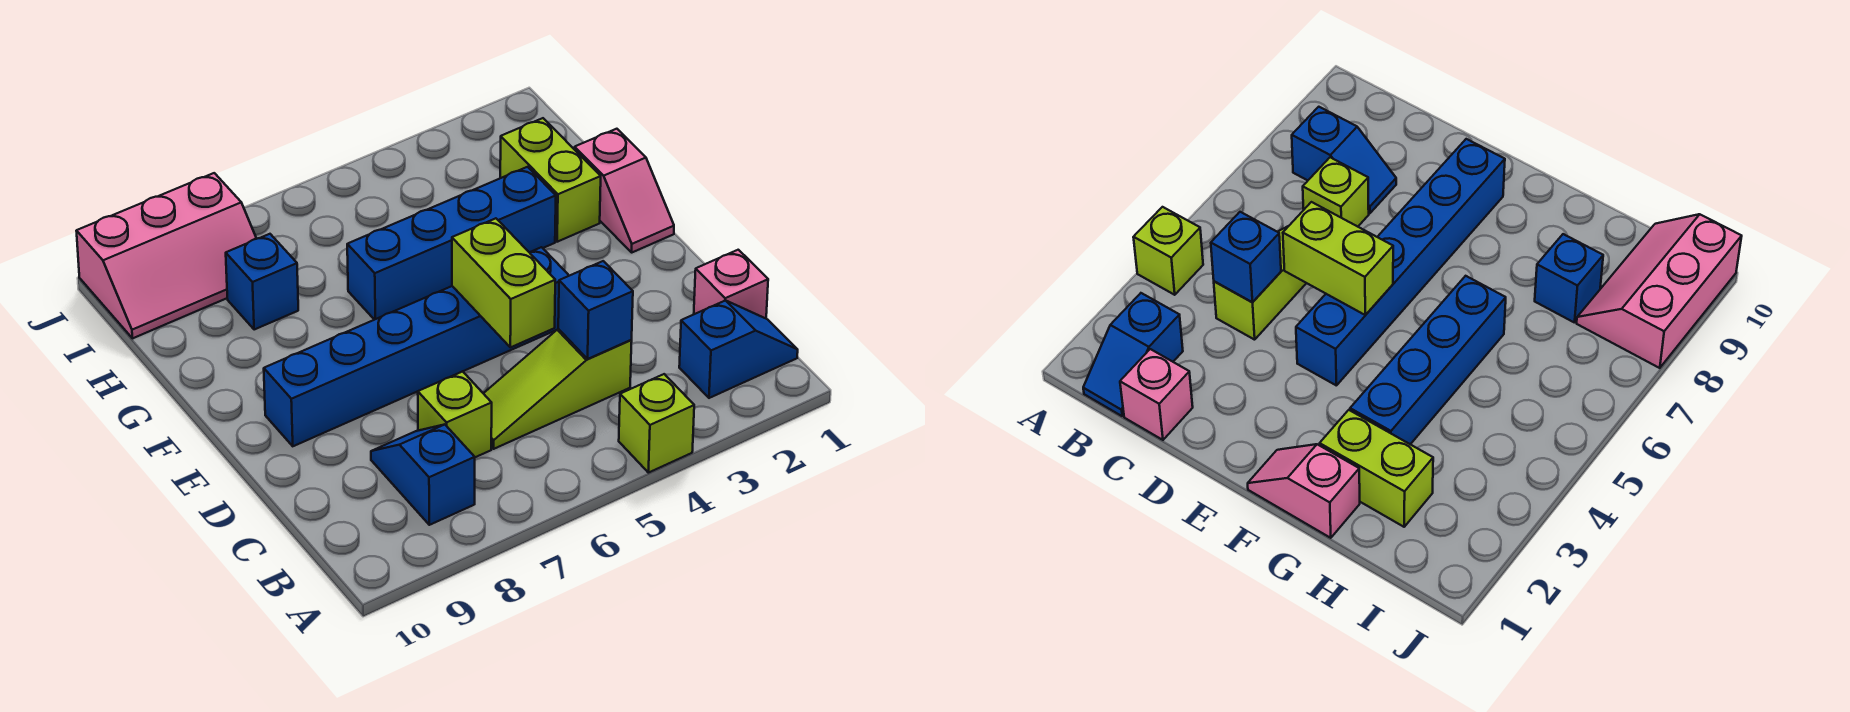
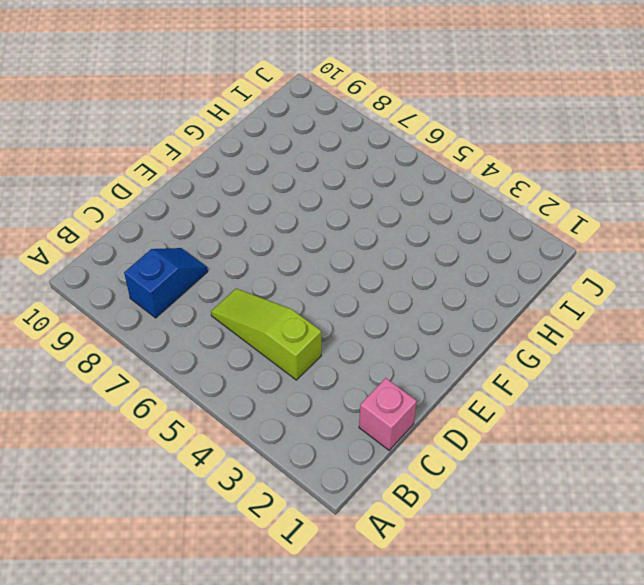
none -> lime 1x1 brick [619,374,694,473]
none -> blue 1x2 slope [679,300,798,398]
none -> lime 1x1 brick [418,371,492,457]

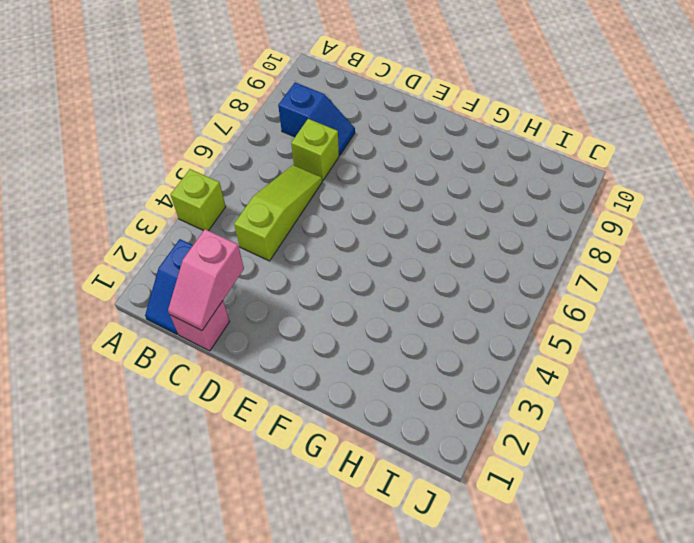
pink 1x2 slope [168,229,244,331] -> pink 1x2 slope turned to [575,129,674,252]
none -> blue 1x6 brick [264,247,569,446]
none -> lime 1x2 brick [500,118,601,242]
none -> blue 1x4 brick [347,167,556,320]

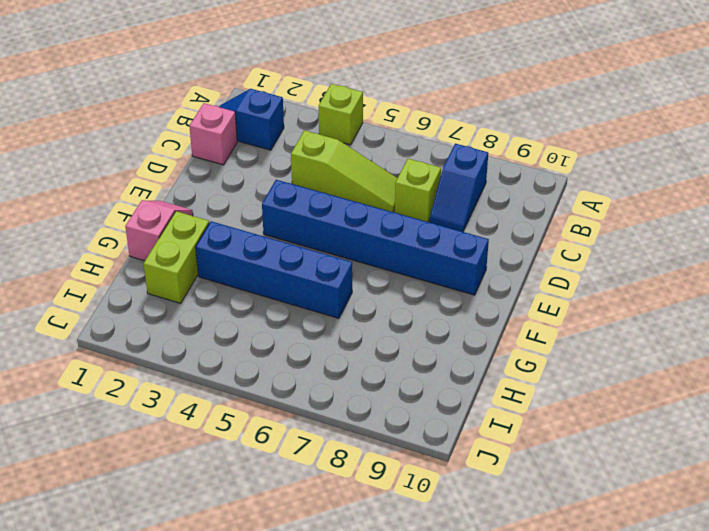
none -> blue 1x1 brick [226,234,298,329]
none -> pink 2x3 slope [77,173,257,338]
none -> blue 1x1 brick [558,261,633,359]

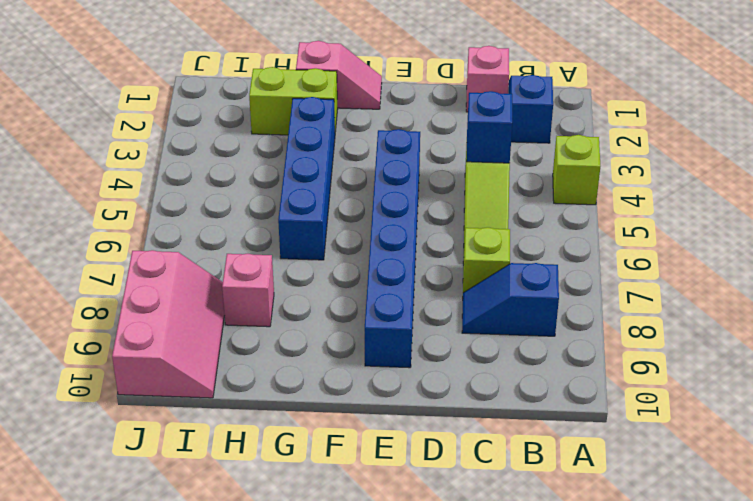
pink 1x1 brick [222,254,274,327] -> blue 1x1 brick [226,234,298,329]
none -> lime 1x2 brick [452,218,555,347]

